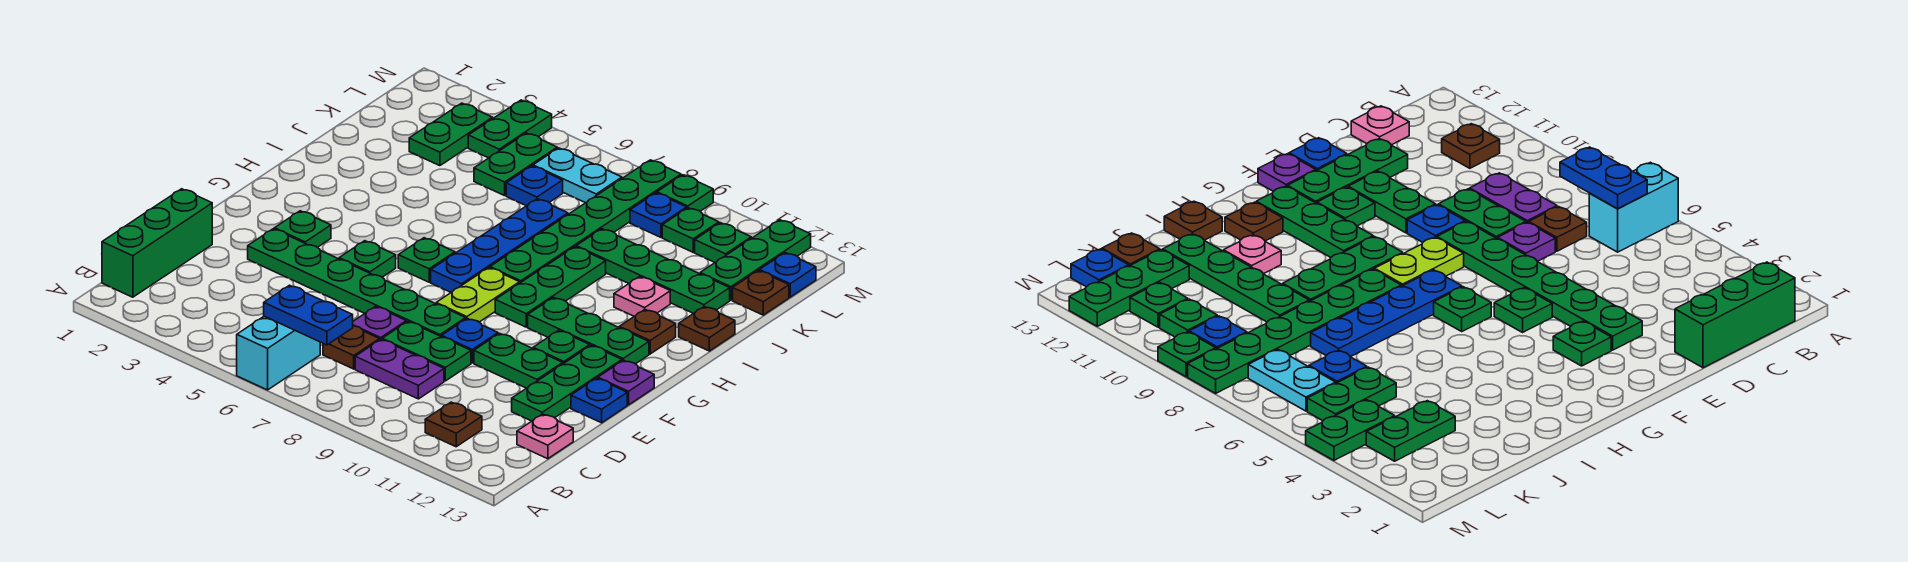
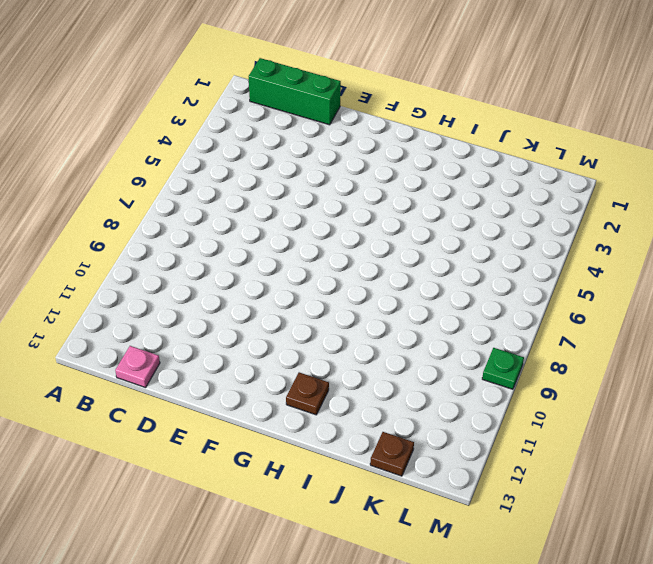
none -> cyan 1x2 brick [237,316,320,390]
none -> brown 1x1 plate [425,402,482,447]
none -> brown 1x1 plate [323,326,379,369]
none -> purple 1x2 plate [355,339,444,399]

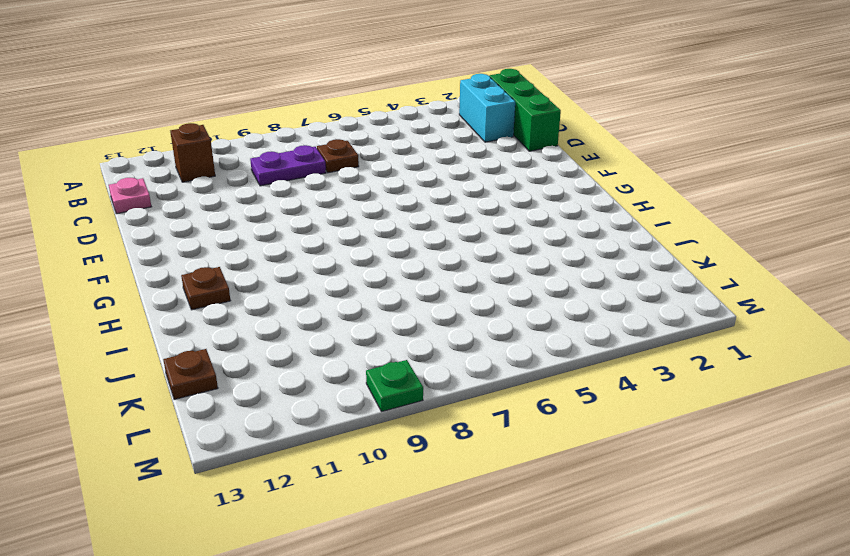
cyan 1x2 brick [459,74,515,142] -> cyan 1x2 brick moved to [237,316,320,390]
brown 1x1 brick [170,123,215,182] -> brown 1x1 plate [425,402,482,447]
none -> purple 1x1 plate [353,306,406,340]
none -> green 1x2 plate [382,322,471,381]
none -> green 1x3 plate [512,345,622,421]
none -> green 1x6 plate [248,229,466,337]

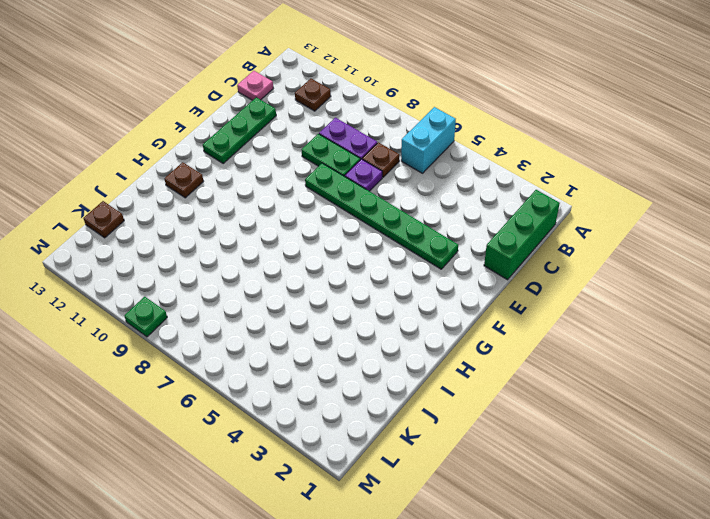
none -> blue 1x1 plate [442,318,498,363]
none -> green 1x2 plate [474,333,563,388]
none -> blue 1x1 plate [571,378,627,423]
none -> green 1x1 plate [274,211,331,247]

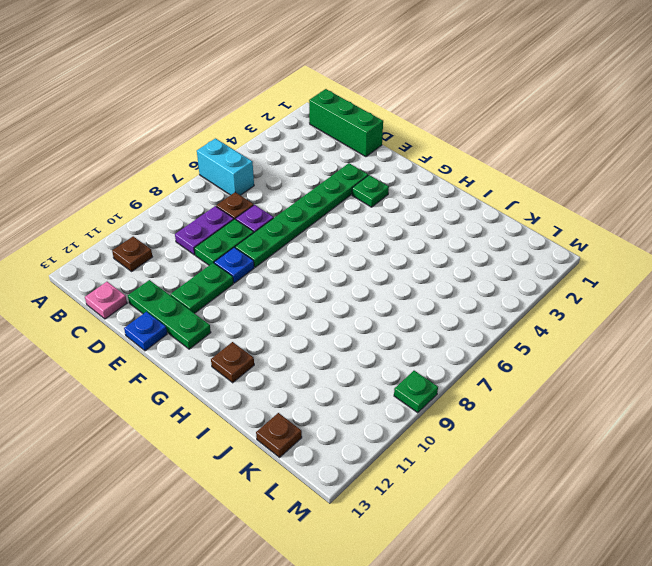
none -> green 1x1 plate [339,241,396,277]
none -> lime 1x2 plate [436,268,520,322]
none -> green 1x1 plate [533,330,590,364]
none -> purple 1x1 plate [598,360,654,405]

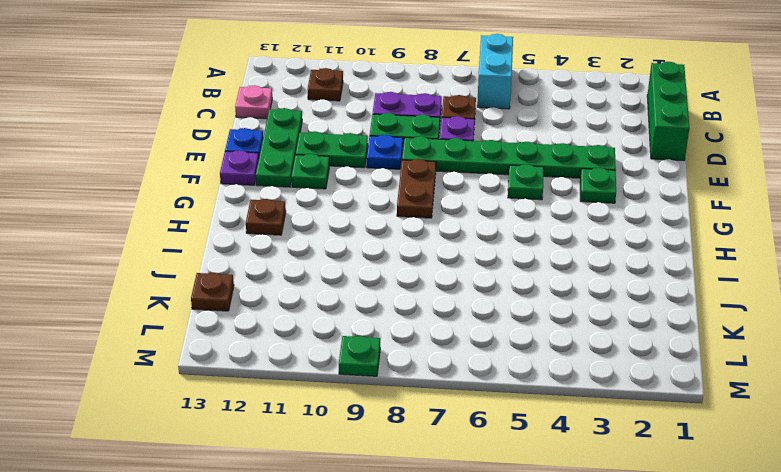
brown 1x2 plate [397,159,436,218] -> lime 1x2 plate [436,268,520,322]
none -> green 1x1 plate [398,238,455,282]
none -> blue 1x4 plate [431,199,568,292]
none -> green 1x3 plate [495,247,606,327]
none -> green 1x3 plate [528,298,649,364]

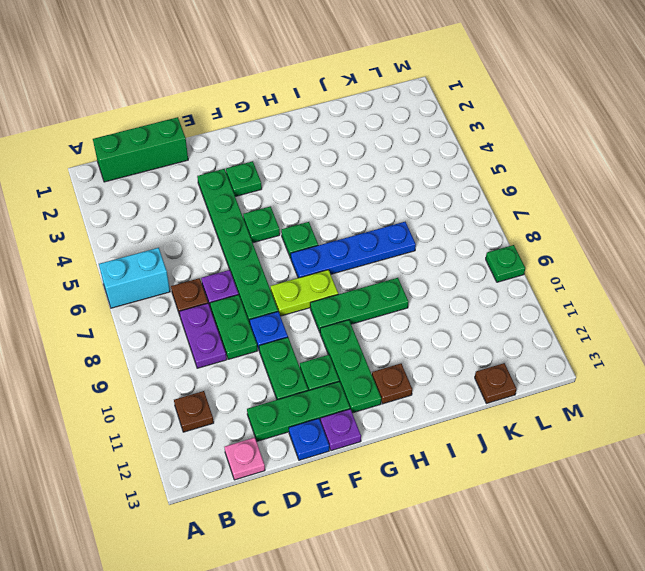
none -> green 1x6 plate [490,160,681,283]
none -> pink 1x1 plate [614,277,670,316]
none -> brown 1x1 plate [679,306,735,351]
none -> green 1x4 plate [576,229,730,313]

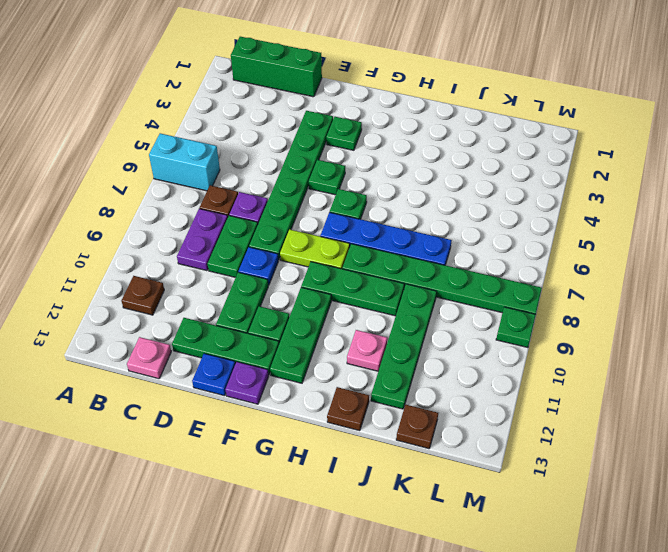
none -> brown 1x1 plate [619,310,676,354]
none -> green 1x2 plate [409,103,493,166]
none -> green 1x2 plate [474,133,557,196]
none -> blue 1x1 plate [506,166,563,206]

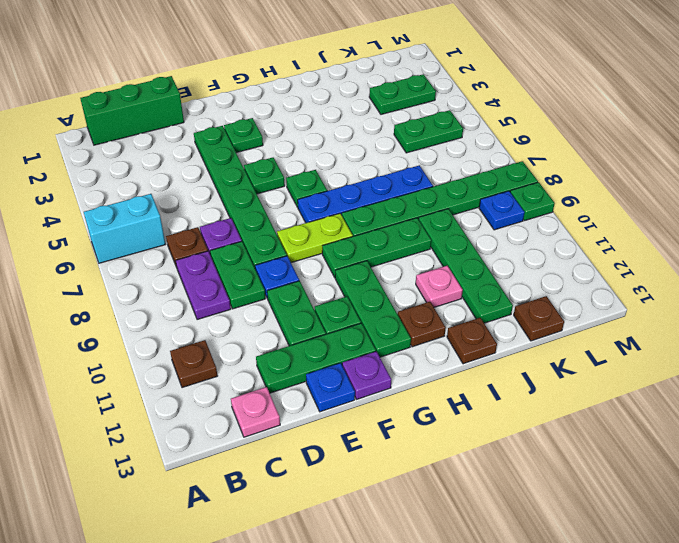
none -> blue 1x1 plate [506,166,563,206]
none -> green 1x3 plate [700,220,811,300]
none -> green 1x2 plate [468,100,552,158]
none -> cyan 1x2 plate [533,148,622,203]

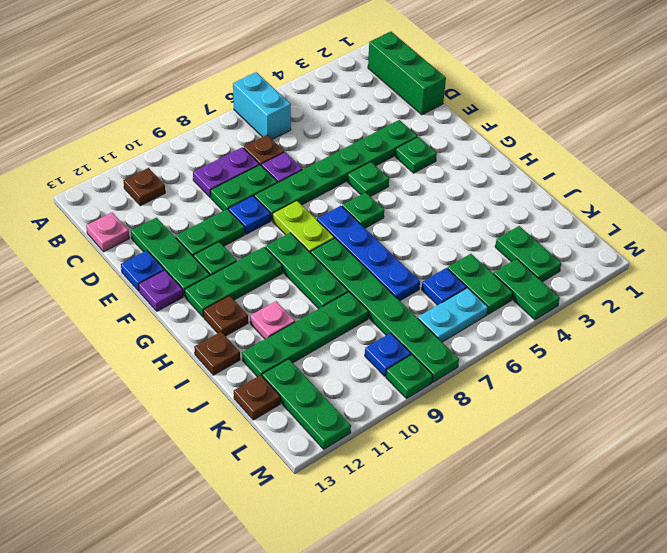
none -> green 1x1 plate [662,208,719,252]
none -> green 1x1 plate [695,223,751,262]
none -> blue 1x1 plate [759,253,816,297]
none -> blue 1x2 plate [264,285,353,345]

